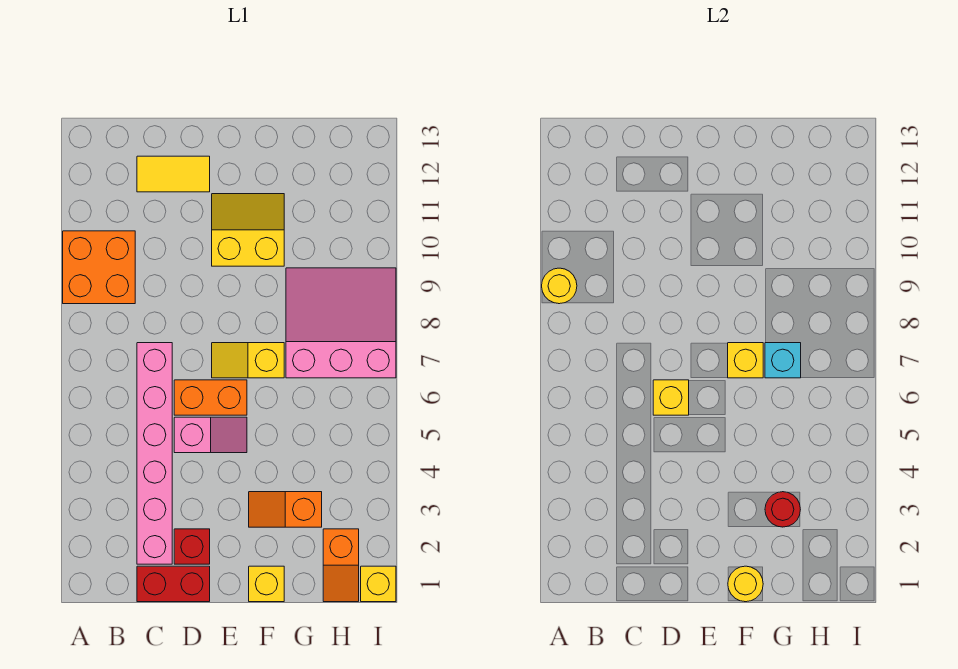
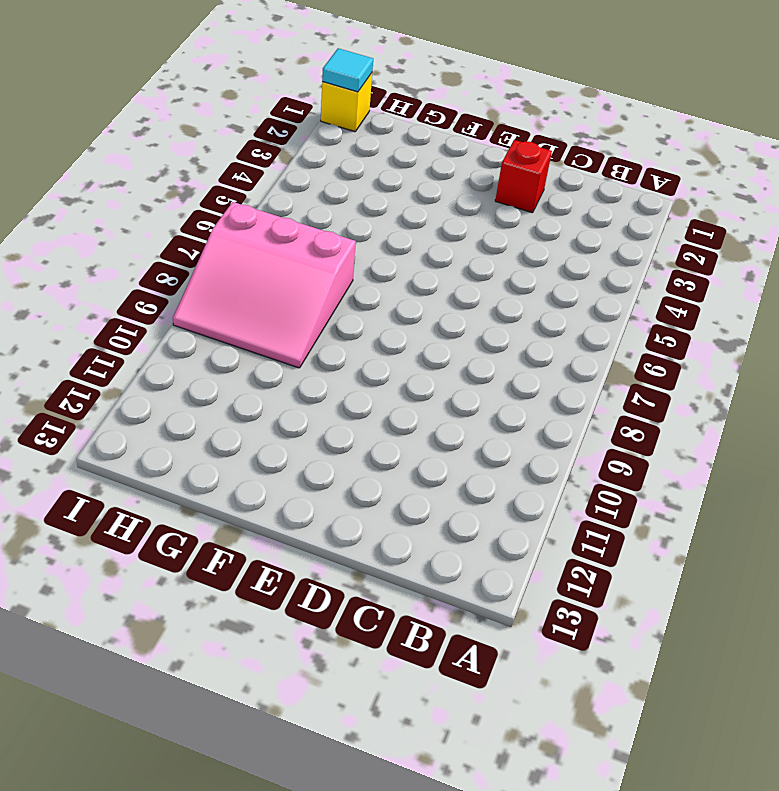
cyan 1x1 tile [322,48,373,92] -> none
none -> orange 2x2 brick [63,231,135,304]
none -> red 1x2 brick [137,566,210,602]
none -> pink 1x6 brick [137,343,172,564]

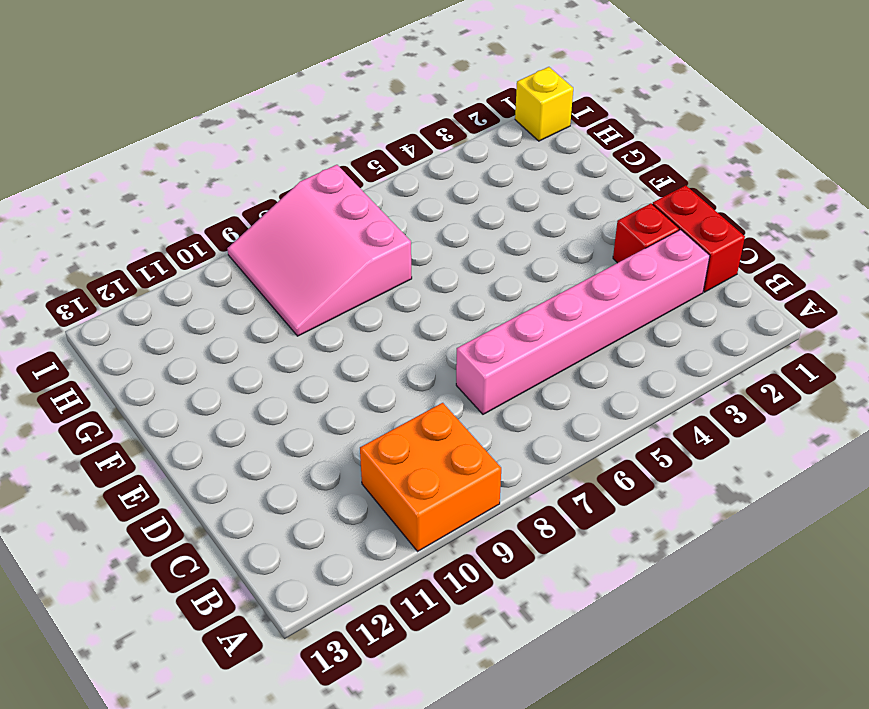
none -> yellow 1x2 tile [137,156,210,192]
none -> pink 1x2 slope [174,417,247,453]
none -> orange 1x2 brick [174,380,247,415]

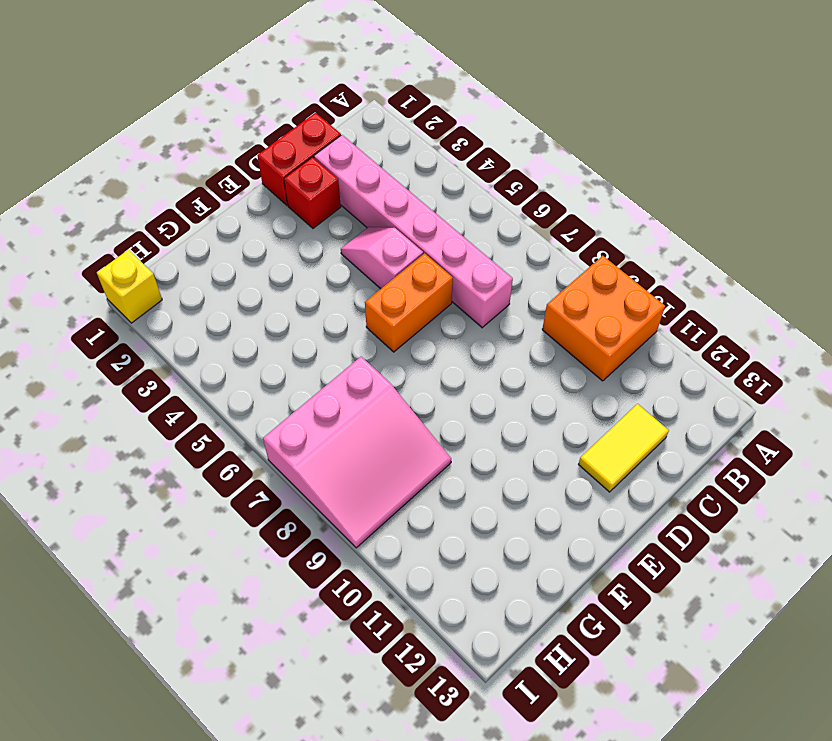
pink 1x2 slope [341,227,423,289] -> pink 1x2 slope turned to [174,417,247,453]
none -> yellow 1x2 slope [212,343,284,378]
none -> yellow 2x2 slope [212,194,284,266]
none -> yellow 1x1 brick [249,566,284,602]

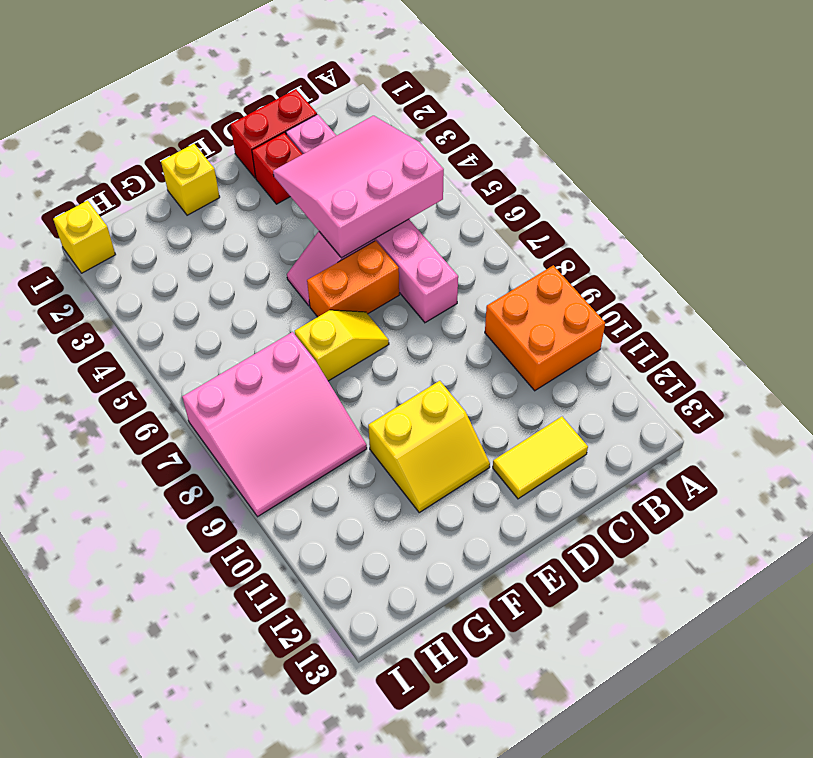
pink 3x3 slope [273,116,444,258] -> none
none -> orange 1x2 slope [249,492,322,527]
none -> orange 1x2 slope [323,529,359,602]
none -> yellow 1x1 round brick [542,268,577,304]

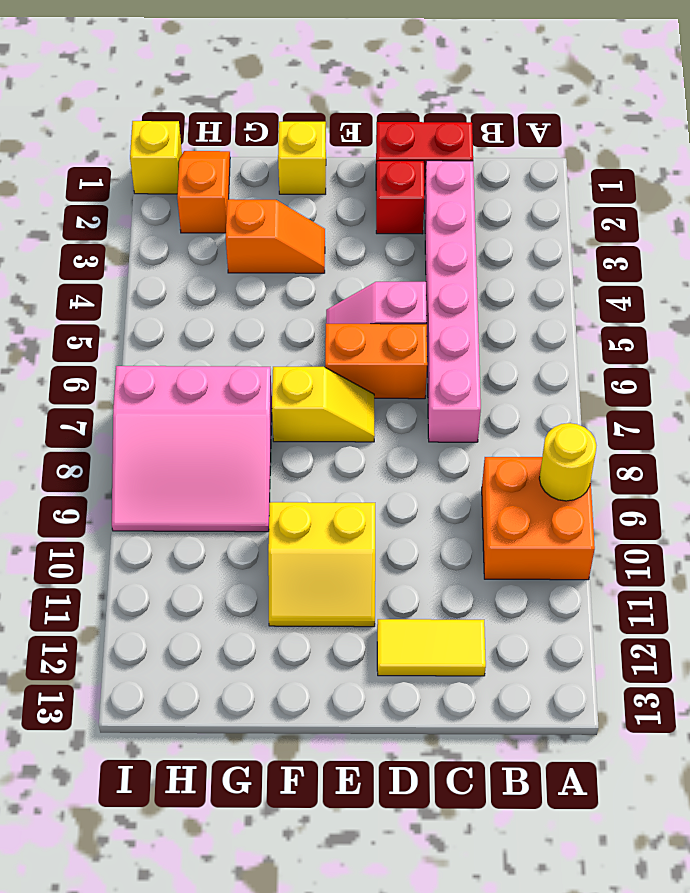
none -> yellow 1x1 brick [653,380,689,415]
none -> yellow 1x1 round brick [728,566,763,602]
none -> yellow 1x1 brick [728,343,763,378]

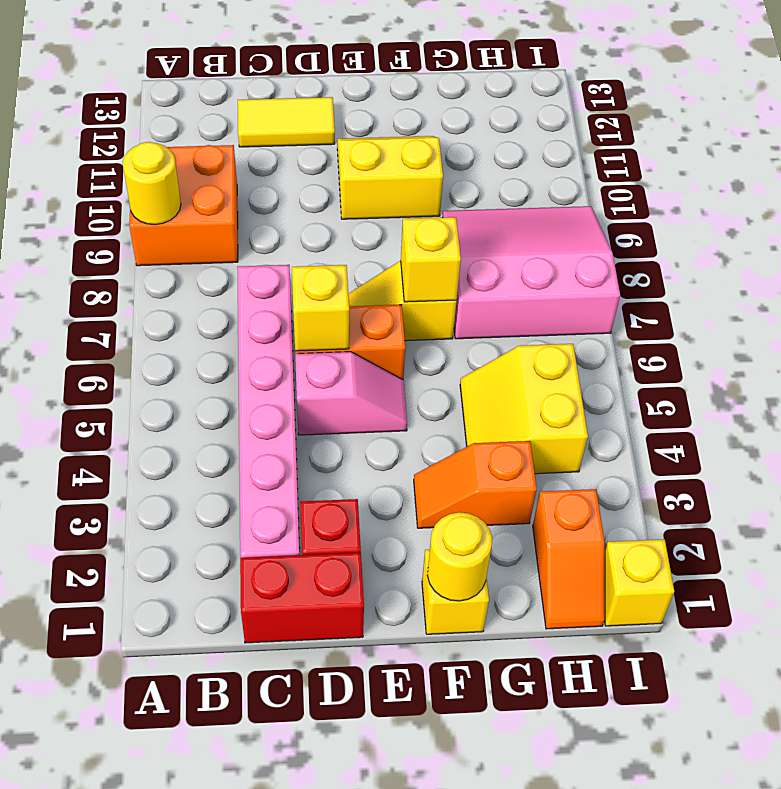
yellow 2x2 slope [460,344,588,474] -> none
none -> red 1x1 round brick [765,492,800,527]
none -> cyan 1x1 brick [765,343,801,378]

